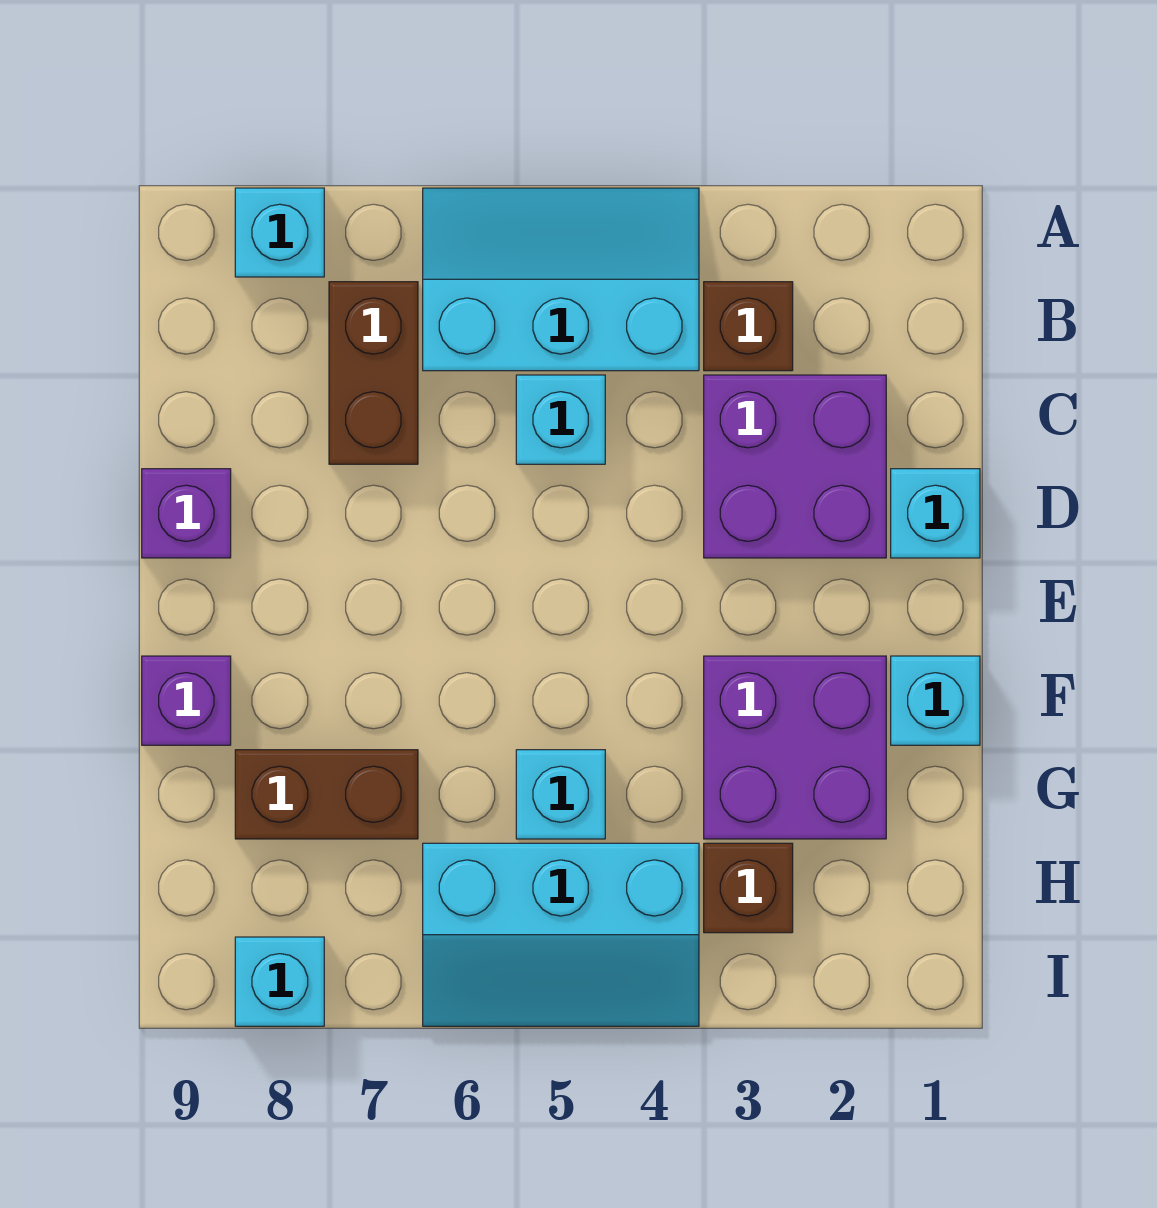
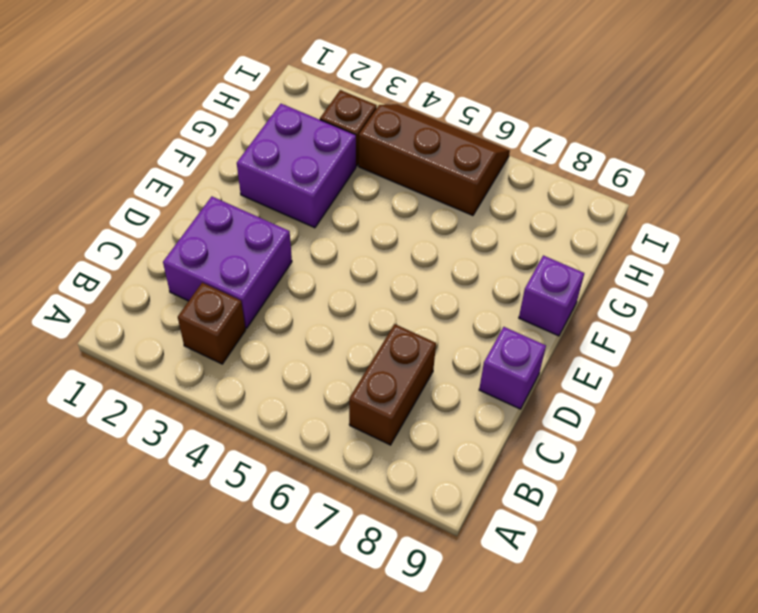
brown 2x3 slope [359,104,510,216] -> cyan 2x3 slope [423,843,699,1026]
none -> cyan 2x3 slope [423,188,699,371]
none -> cyan 1x1 brick [235,188,324,277]
none -> cyan 1x1 brick [516,375,605,464]

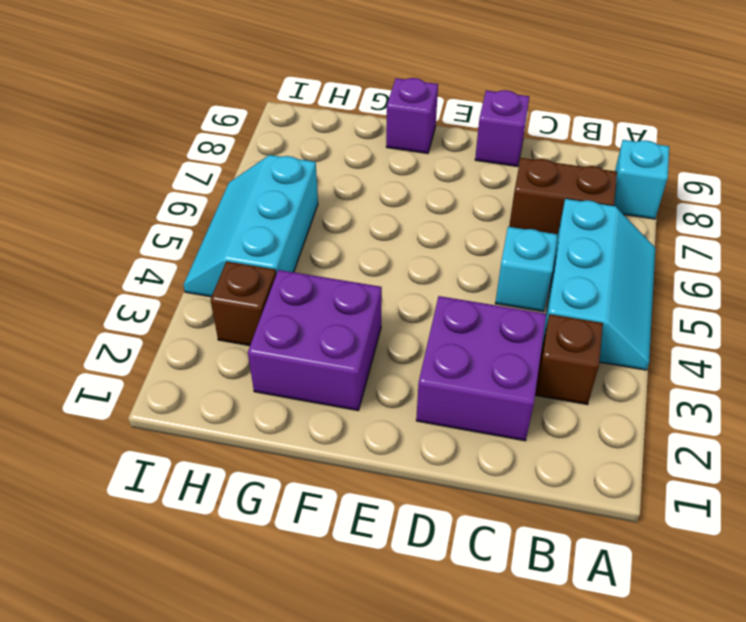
none -> cyan 1x1 brick [891,469,980,558]
none -> cyan 1x1 brick [891,656,980,745]
none -> cyan 1x1 brick [516,750,605,839]

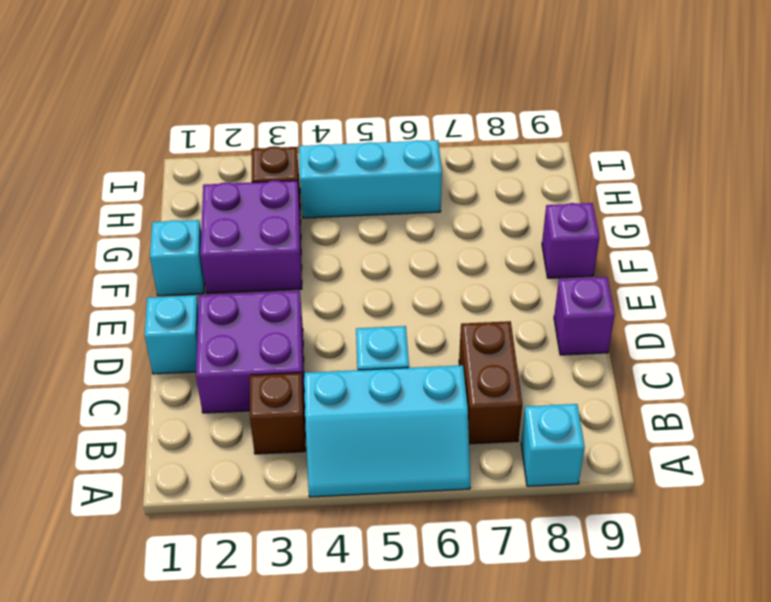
none -> cyan 1x1 brick [516,750,605,839]
none -> brown 1x2 brick [235,750,418,839]
none -> cyan 1x1 brick [235,937,324,1026]

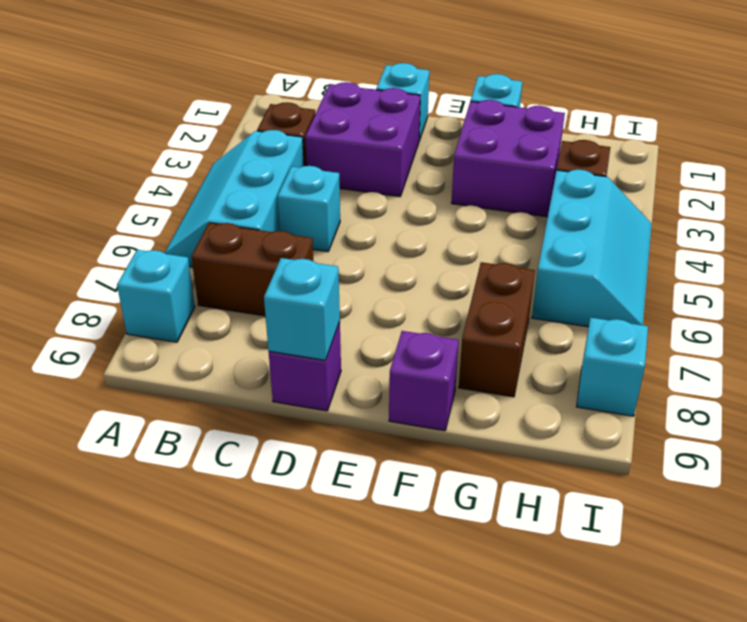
cyan 1x1 brick [264,258,340,360] -> cyan 1x1 brick moved to [516,750,605,839]

